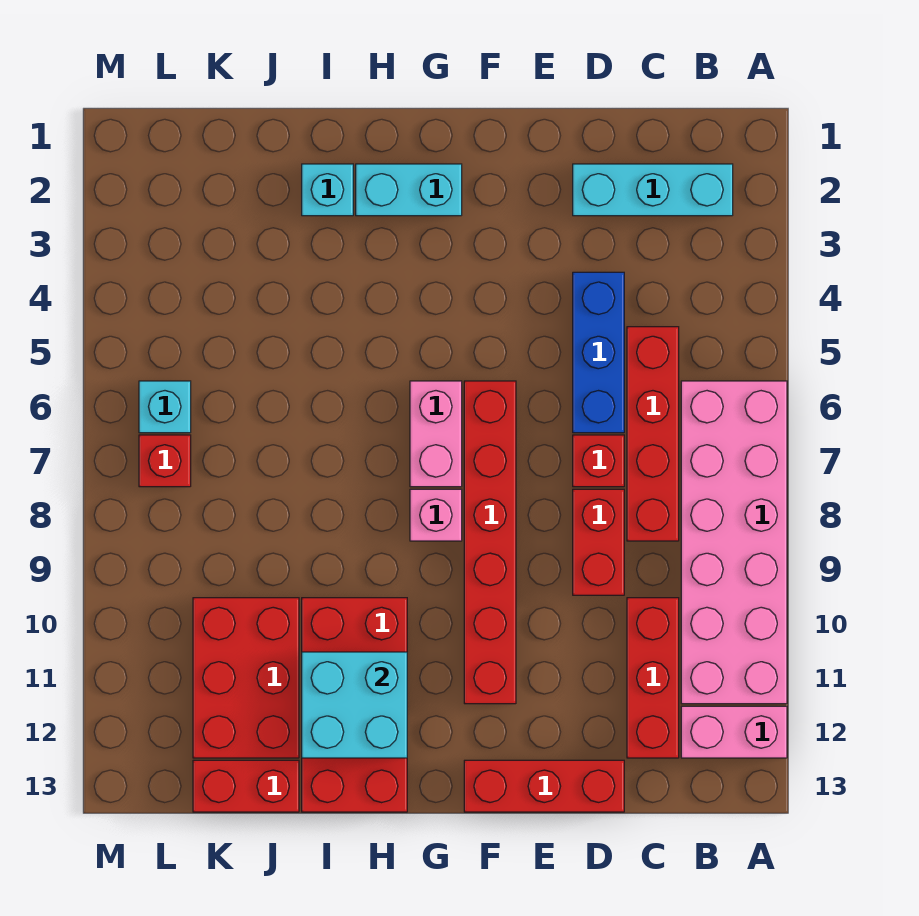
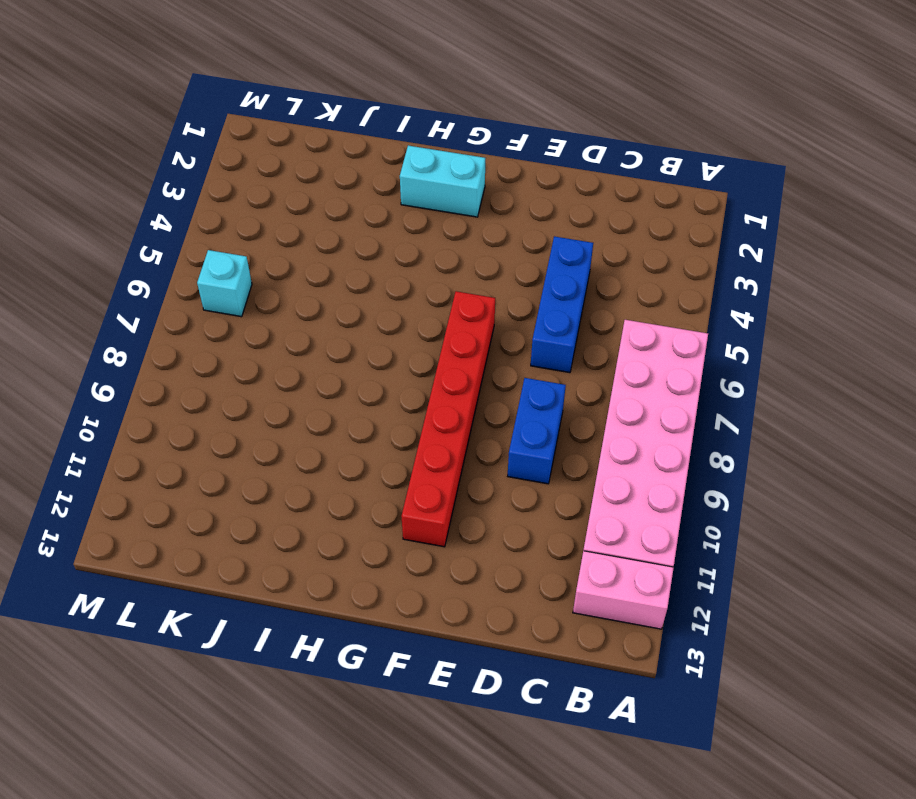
blue 1x2 brick [508,378,566,484] -> red 1x2 brick [573,489,624,595]
none -> cyan 1x3 brick [573,164,733,216]
none -> red 1x4 brick [627,327,679,541]
none -> red 1x3 brick [627,598,679,758]

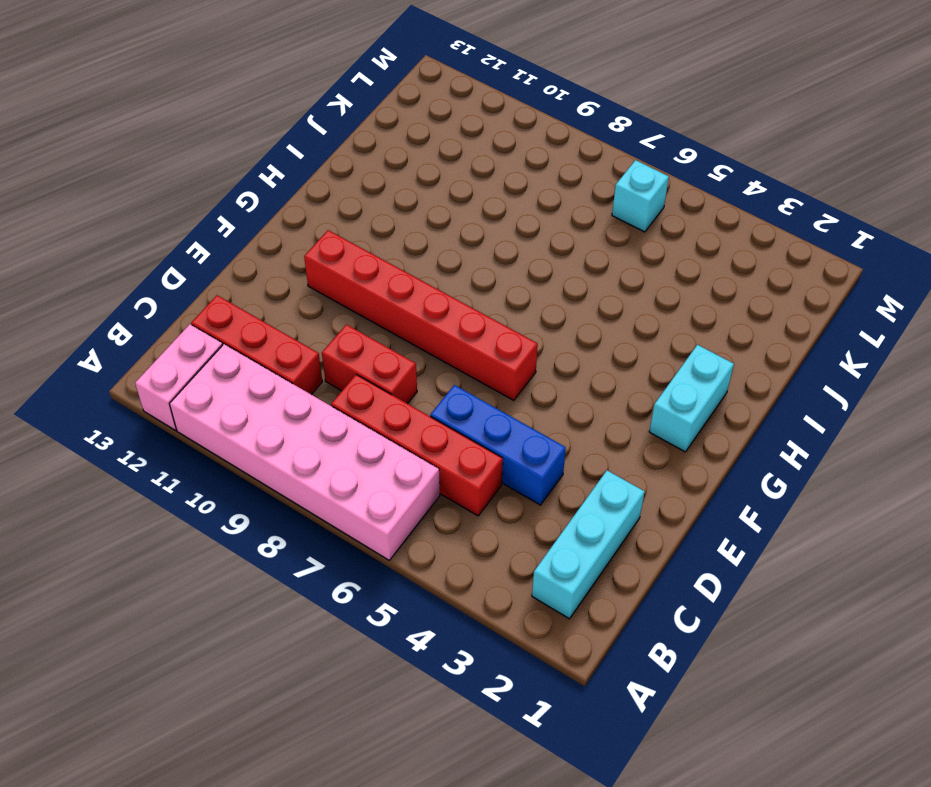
none -> red 1x1 brick [573,435,624,487]
none -> red 1x3 brick [464,760,624,812]
none -> pink 1x2 brick [410,381,462,487]

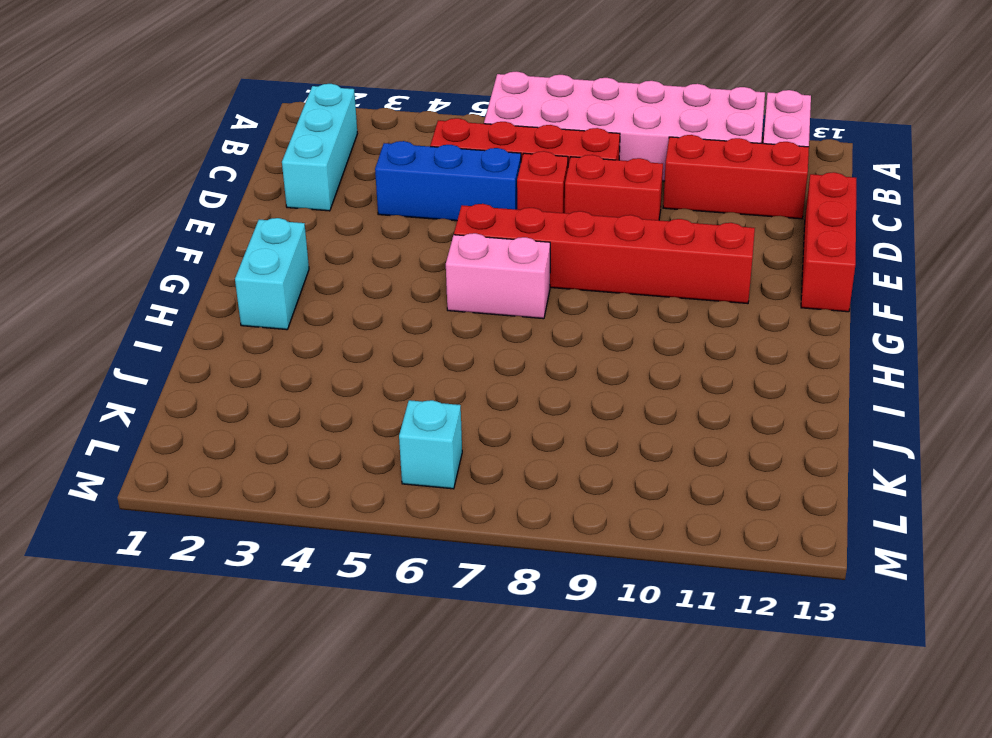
none -> pink 1x1 brick [410,489,462,541]
none -> red 2x4 brick [302,598,407,812]
none -> cyan 1x1 brick [302,164,353,216]

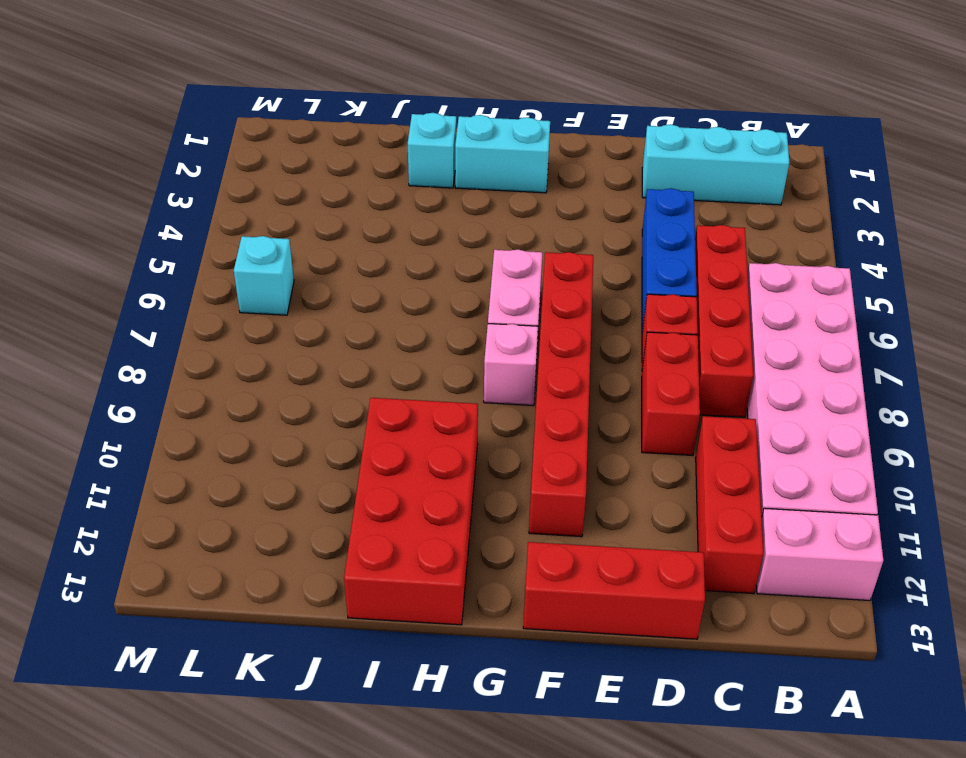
none -> red 2x3 brick [193,598,299,758]
none -> red 1x2 brick [193,760,299,812]
none -> red 1x1 brick [139,435,191,487]

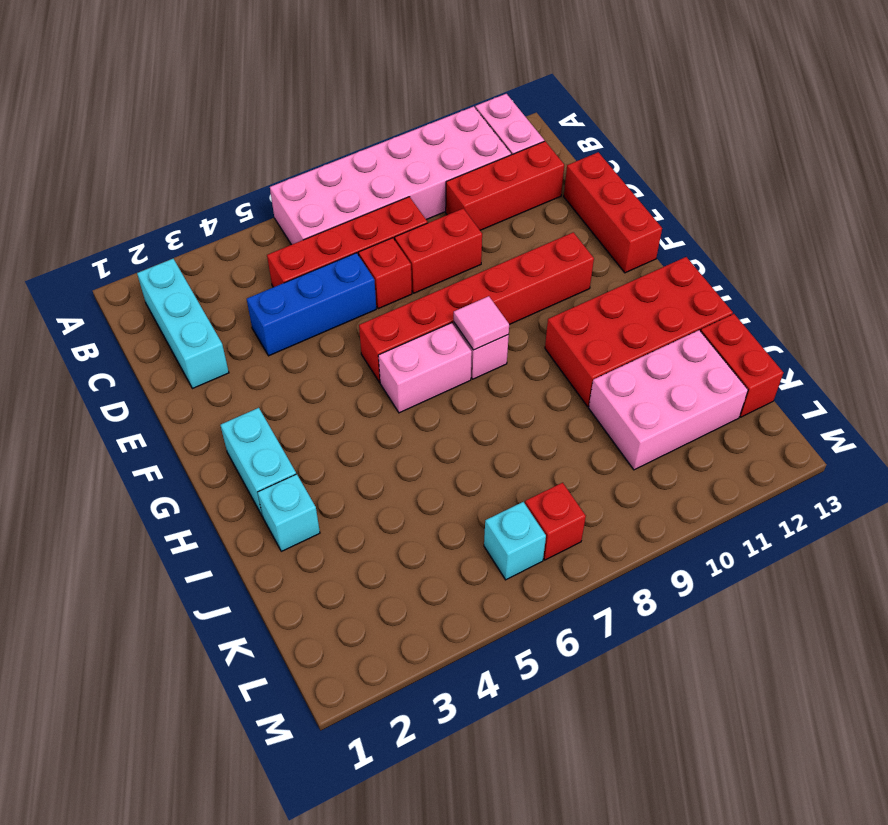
pink 1x1 tile [454,296,509,350] -> none
pink 2x3 brick [589,330,748,470] -> red 2x3 brick [193,598,299,758]
none -> cyan 2x2 brick [302,652,407,758]

